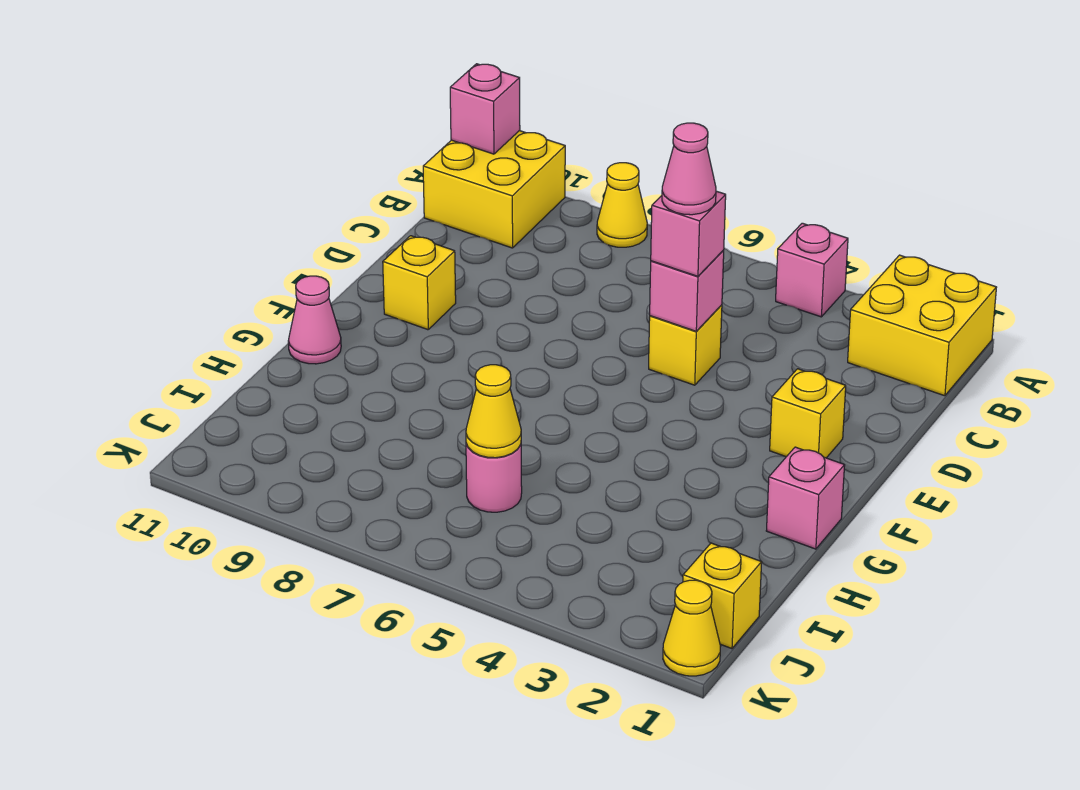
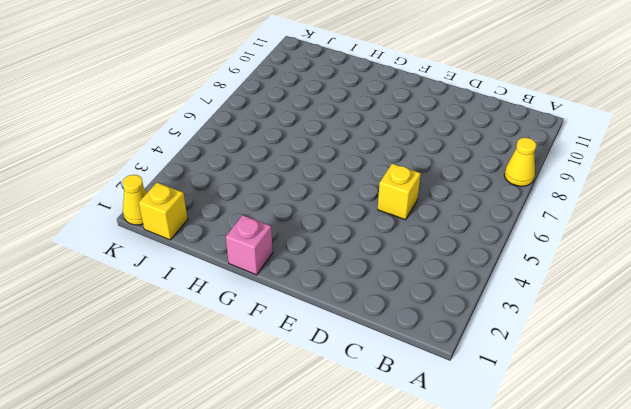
none -> yellow 2x2 brick [848,255,997,396]
none -> pink 1x1 brick [776,223,848,317]
none -> yellow 2x2 brick [423,131,565,248]

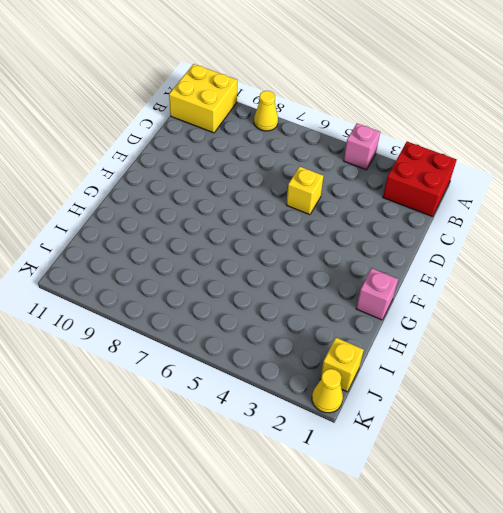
red 2x2 brick [383,142,457,217] -> yellow 2x2 brick [848,255,997,396]
none -> yellow 1x1 brick [770,369,846,458]
none -> yellow 1x1 brick [383,236,456,330]
none -> pink 1x1 cone [288,276,341,364]

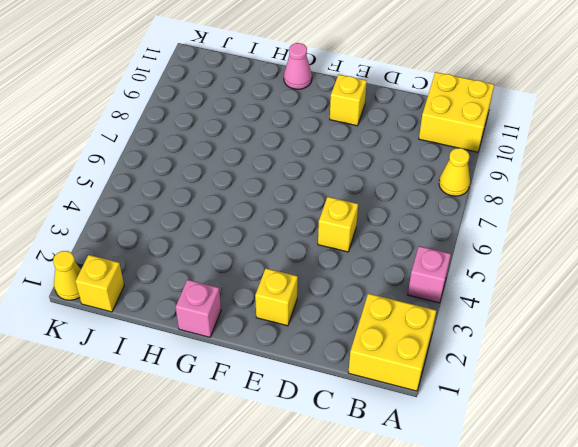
none -> pink 1x1 round brick [466,444,522,512]
none -> pink 1x1 brick [450,64,520,154]
none -> pink 1x1 brick [650,250,724,331]

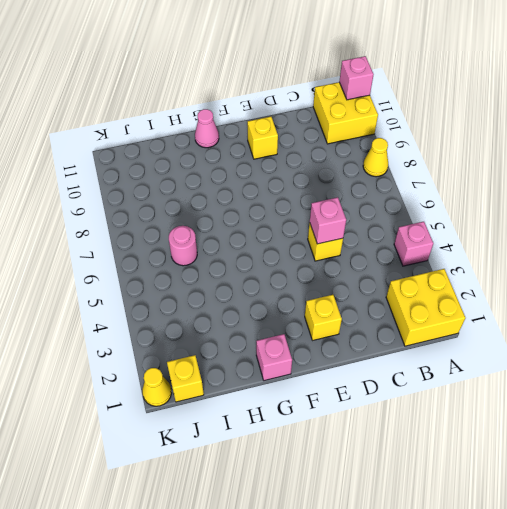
none -> yellow 1x1 cone [466,365,521,458]
none -> pink 1x1 brick [651,191,726,276]
none -> pink 1x1 cone [662,123,716,215]

